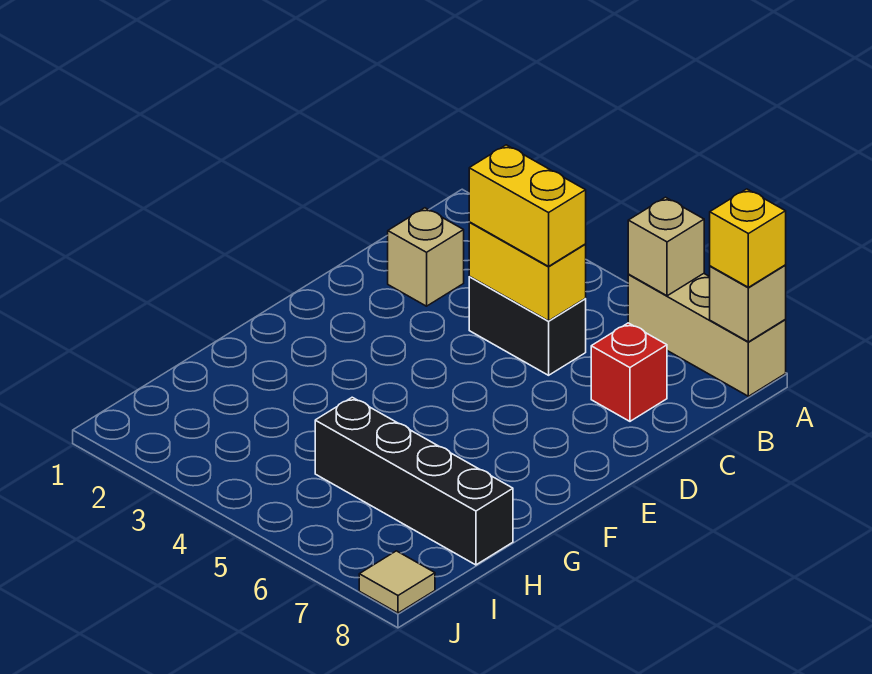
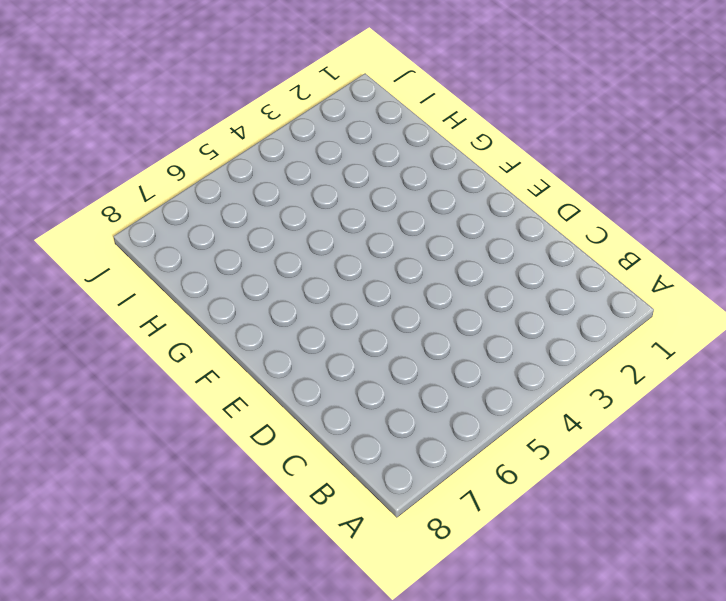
none -> tan 1x3 brick [628,274,786,396]
none -> tan 1x1 brick [388,208,464,306]

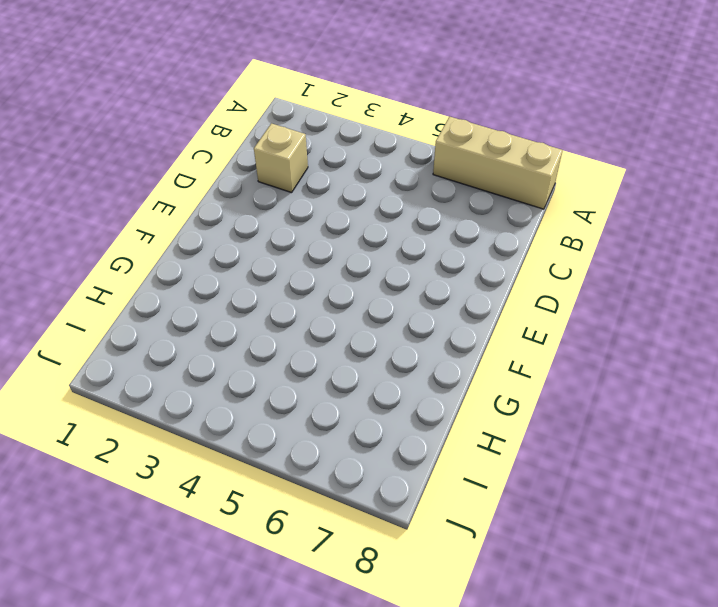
none -> black 1x2 brick [469,276,586,375]
none -> red 1x1 brick [591,323,667,421]

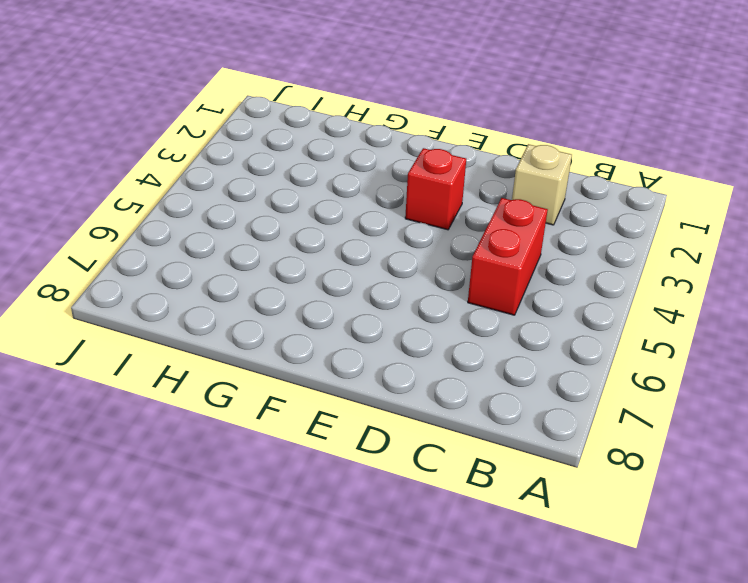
red 1x2 brick [468,198,548,315] -> black 1x2 brick [469,276,586,375]
red 1x1 brick [405,148,466,230] -> red 1x1 brick moved to [591,323,667,421]
none -> tan 1x3 brick [628,274,786,396]
none -> black 1x4 brick [315,397,513,565]

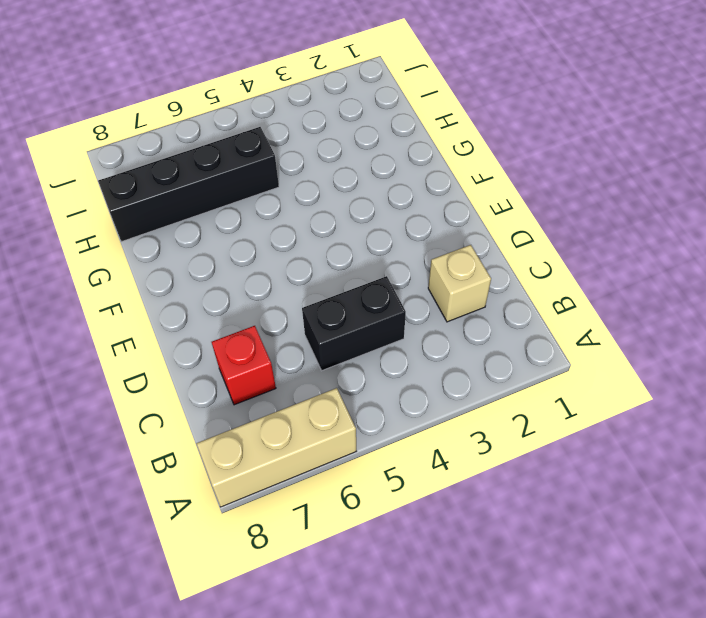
none -> tan 1x1 tile [359,551,435,613]
none -> tan 1x1 brick [628,197,704,296]

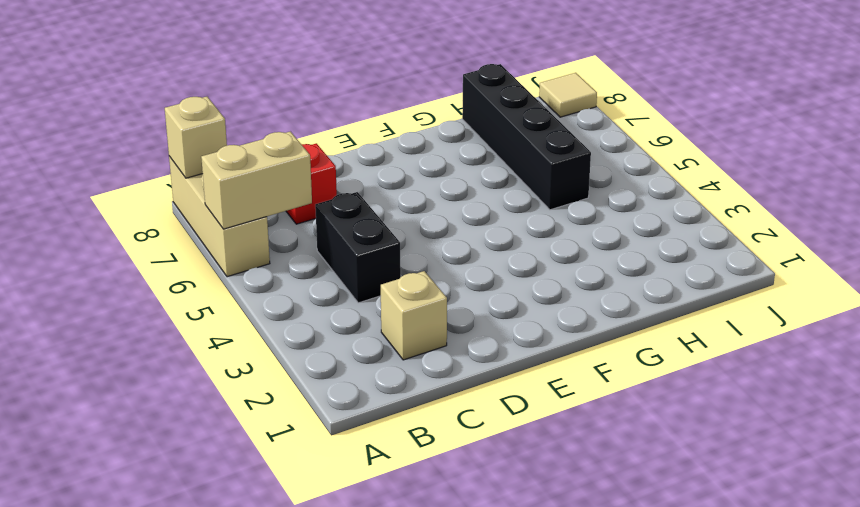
tan 1x2 brick [201,132,312,229] -> tan 1x1 brick [628,197,704,296]
none -> yellow 1x2 brick [469,222,586,321]
none -> yellow 1x1 brick [710,189,786,287]

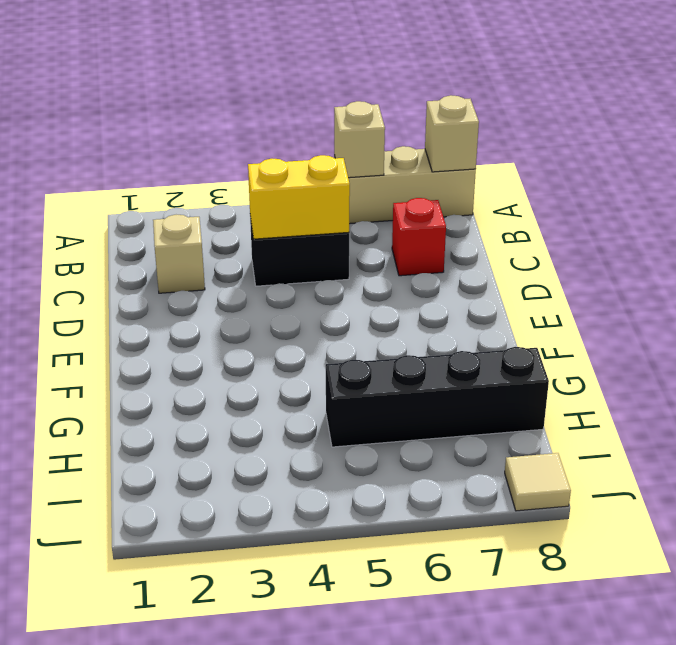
none -> yellow 1x1 brick [710,189,786,287]
none -> yellow 1x2 brick [469,145,586,266]

